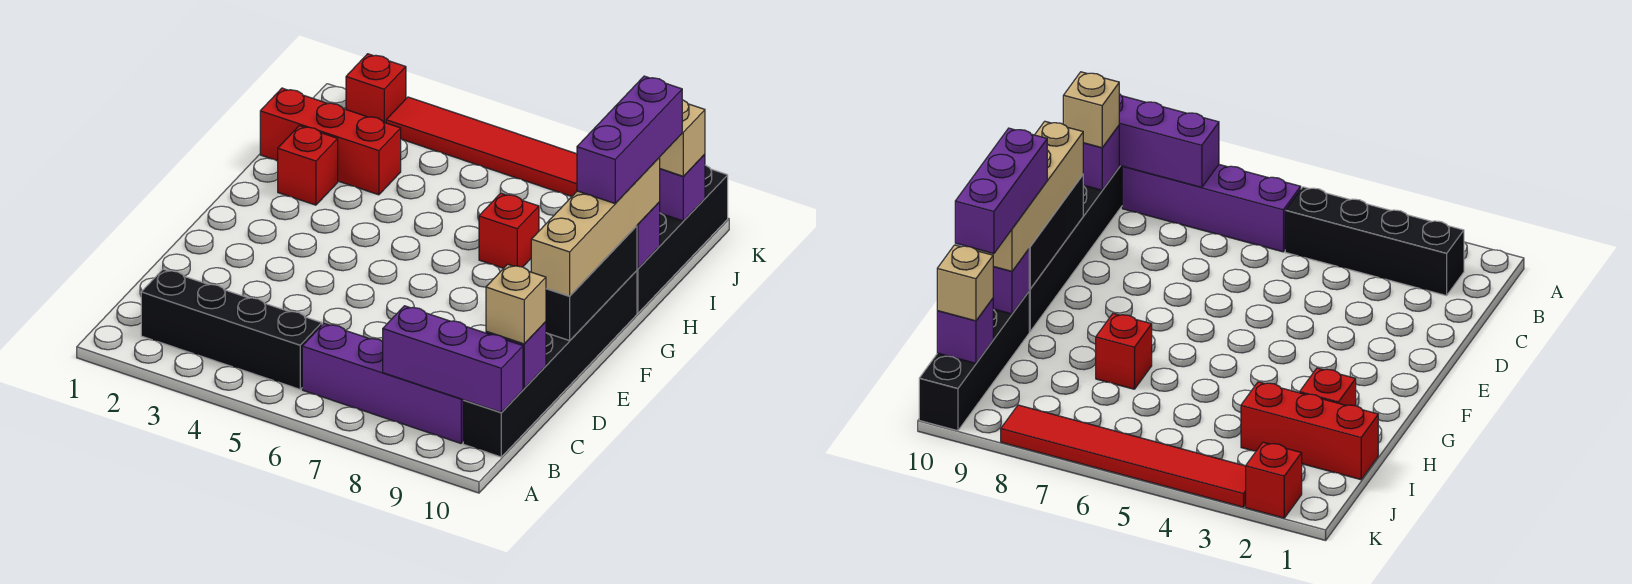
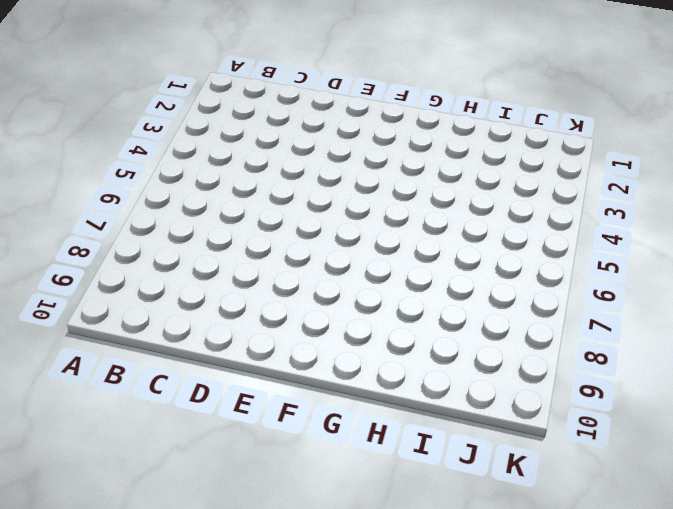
none -> black 1x4 brick [141,269,322,389]
none -> purple 1x4 brick [302,323,463,443]
none -> black 1x6 brick [463,271,637,457]

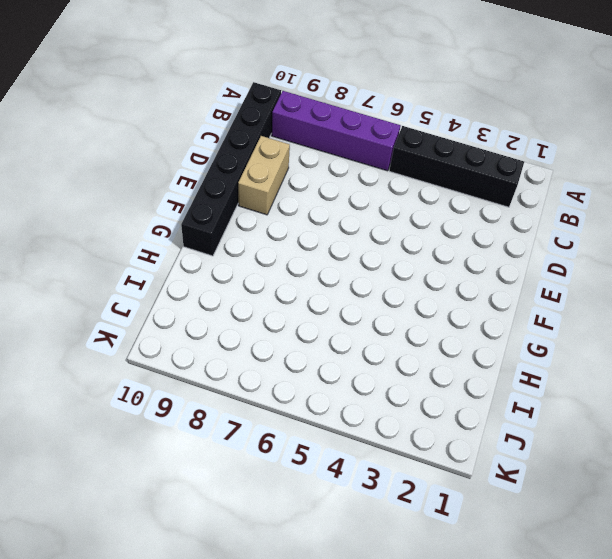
tan 1x2 brick [238,136,290,215] -> none
none -> red 1x1 brick [278,126,338,205]
none -> red 1x1 brick [479,193,539,268]
none -> black 1x4 brick [637,165,728,313]

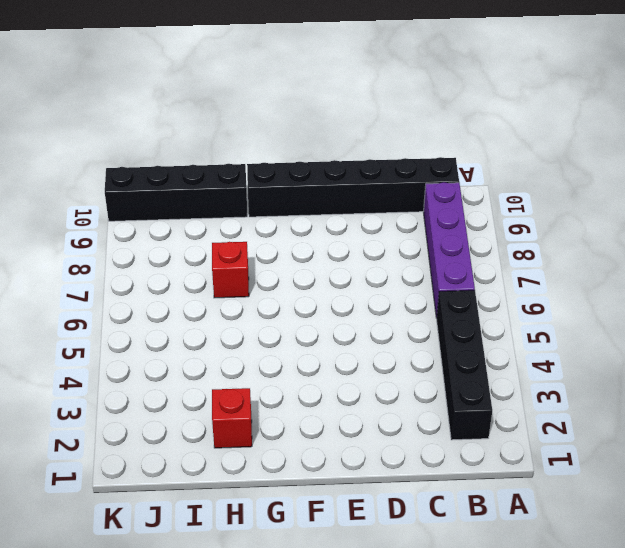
none -> red 1x3 brick [260,88,401,195]
none -> red 1x1 brick [346,54,406,123]
none -> red 1x6 tile [386,97,577,196]

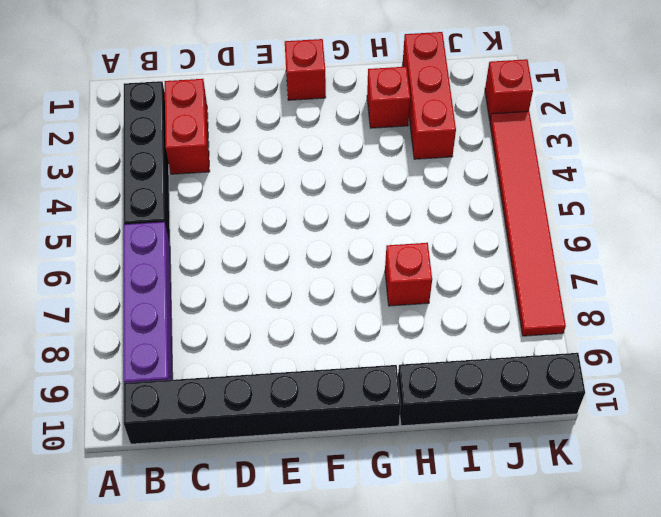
red 1x2 brick [165,79,210,174] -> none
red 1x1 brick [285,39,326,100] -> none
none -> purple 1x3 brick [383,306,523,413]
none -> purple 1x1 brick [486,322,546,388]
none -> black 1x3 brick [546,226,637,341]

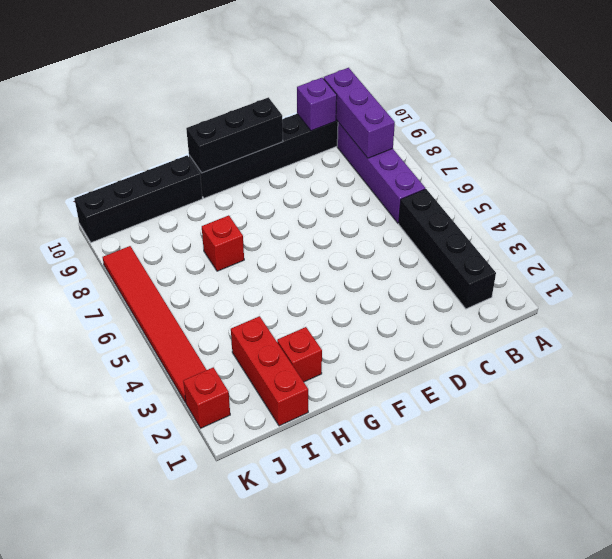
none -> purple 1x1 brick [637,202,660,269]
none -> purple 1x1 brick [660,154,705,221]
none -> tan 1x1 brick [486,264,546,344]

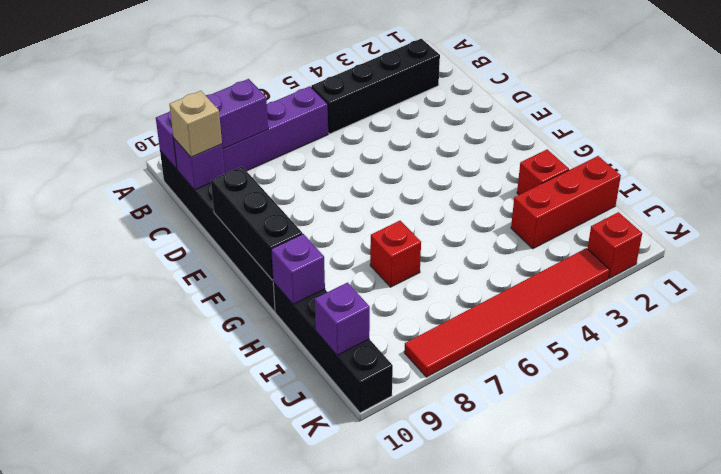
none -> tan 1x4 brick [531,158,660,296]
none -> tan 1x1 brick [659,100,705,176]
none -> purple 1x3 brick [577,76,682,204]

